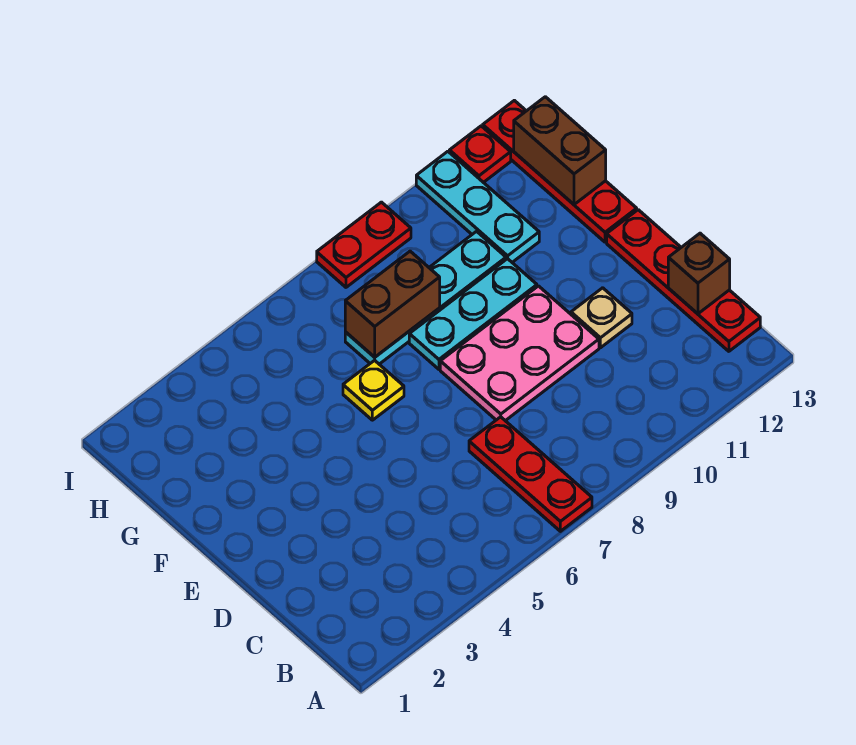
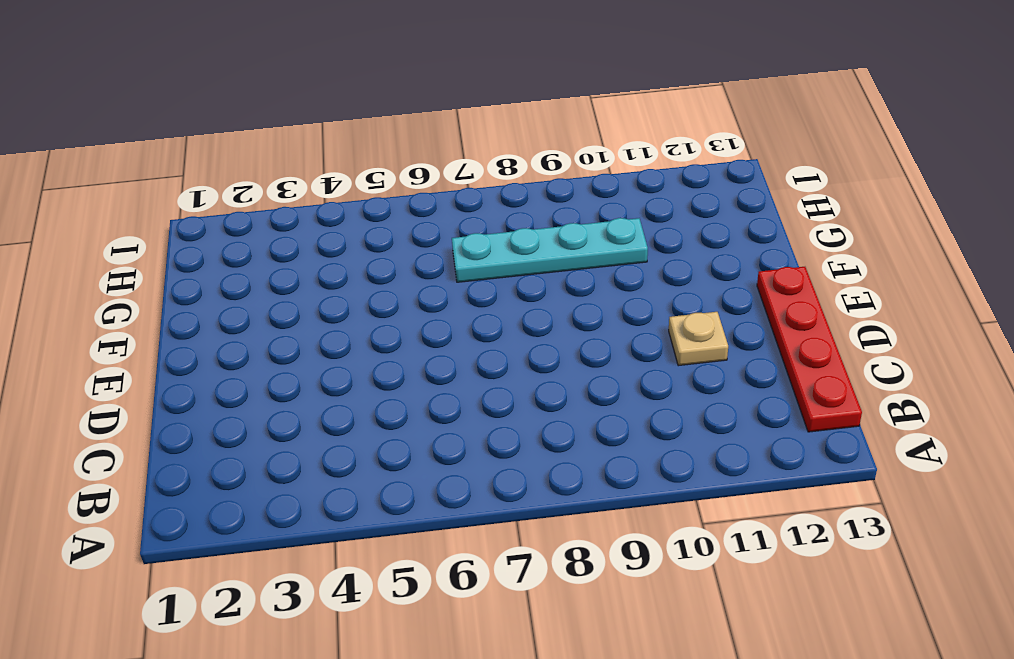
none -> red 1x3 plate [469,417,592,531]
none -> pink 2x3 plate [440,286,599,421]
none -> yellow 1x1 plate [343,360,404,420]

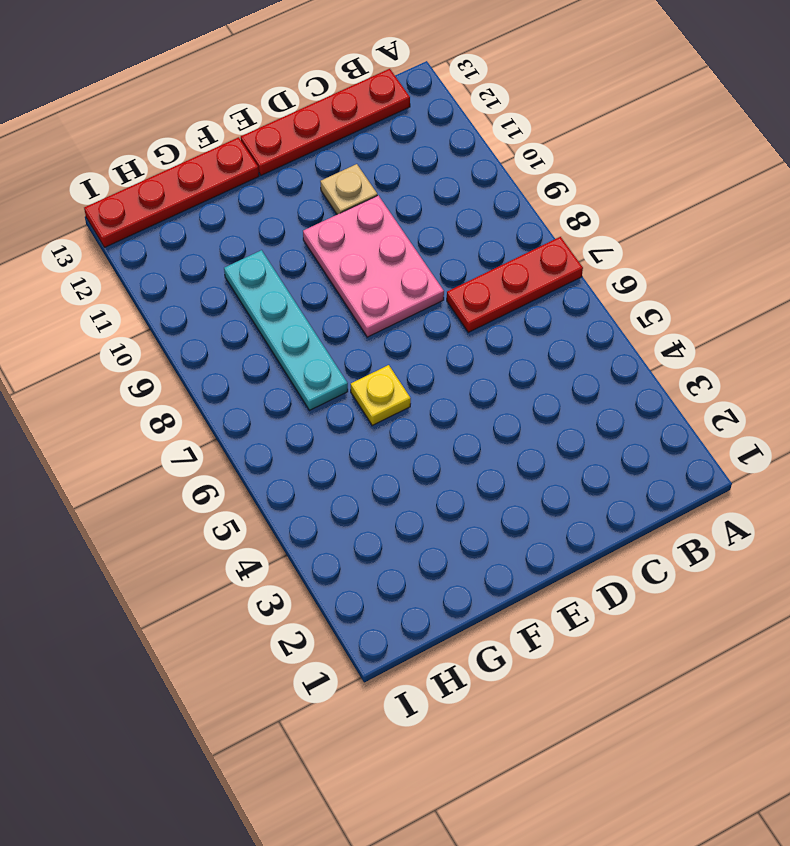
none -> cyan 1x3 plate [409,259,537,369]
none -> cyan 1x3 plate [416,151,539,262]
none -> red 1x2 plate [317,202,411,287]

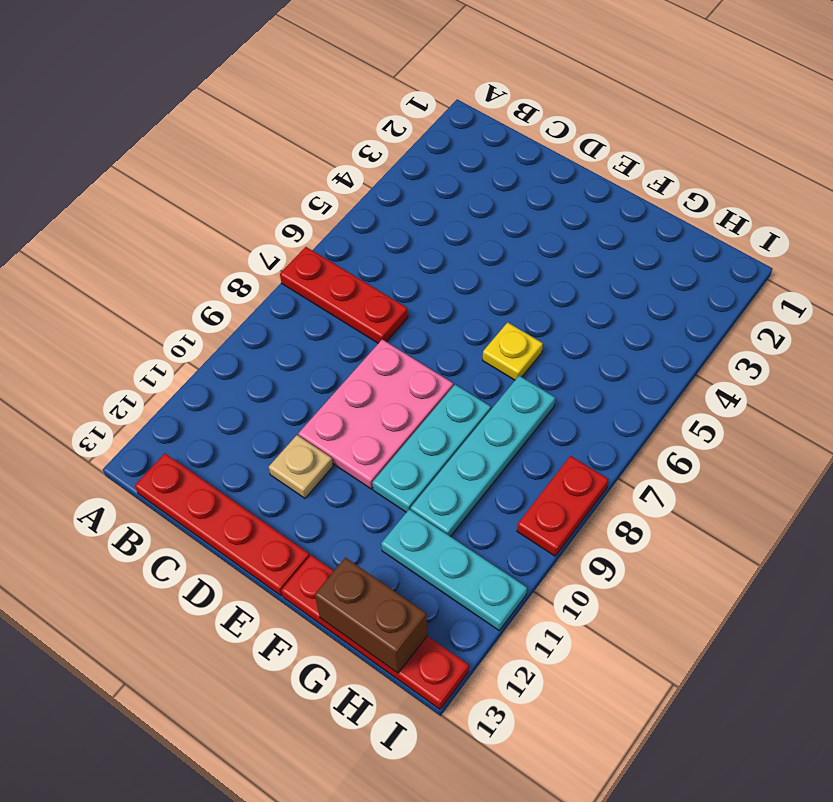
none -> red 1x1 plate [449,126,511,183]
none -> brown 1x1 brick [668,233,730,314]
none -> brown 1x2 brick [345,251,440,357]

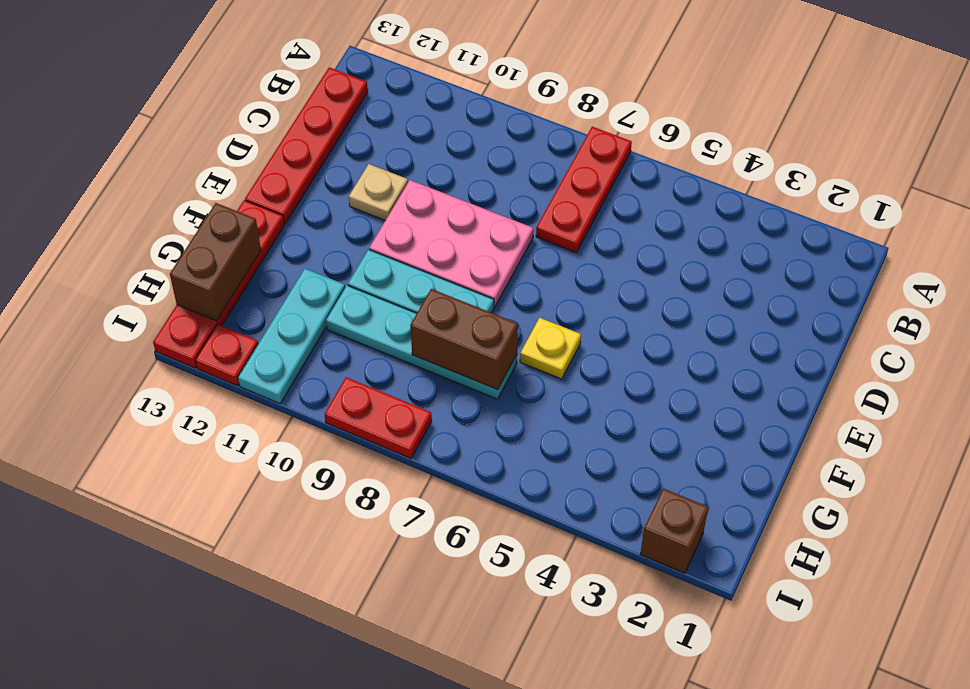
brown 1x1 brick [640,488,708,573] -> brown 1x1 brick moved to [668,233,730,314]

